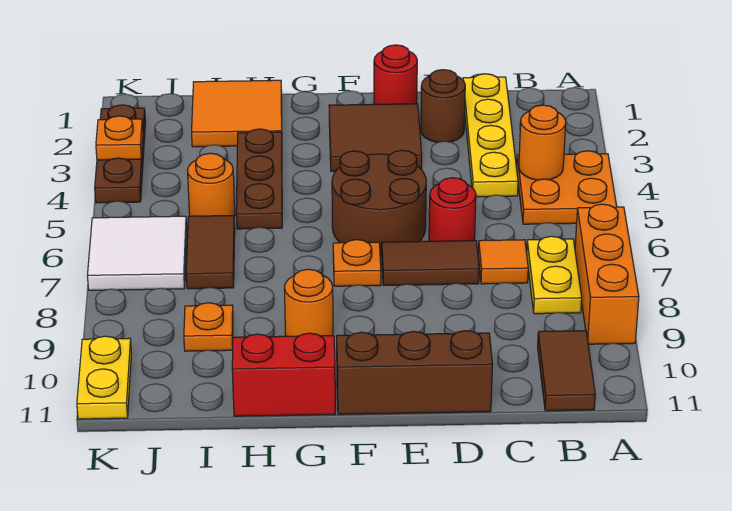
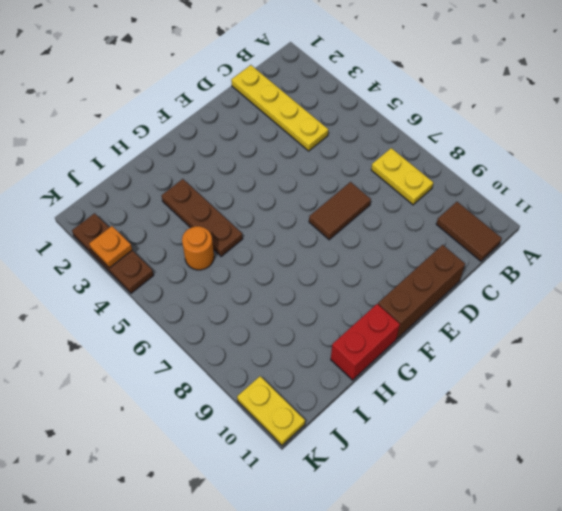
none -> orange 2x2 plate [517,151,617,224]
none -> orange 1x3 brick [575,204,639,344]
none -> orange 1x1 tile [478,240,528,284]

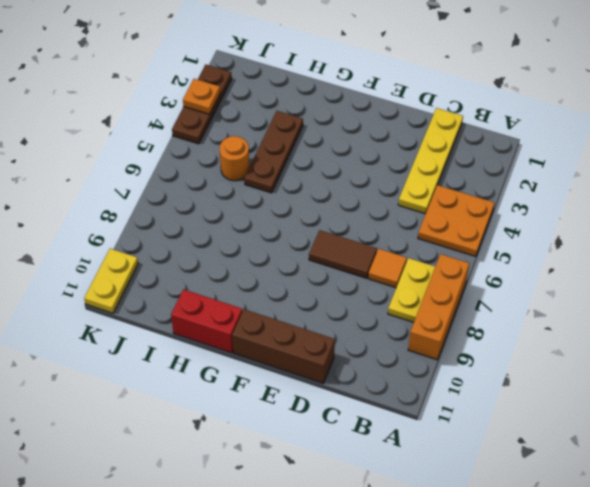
none -> brown 1x2 tile [538,331,595,411]
none -> brown 1x1 round brick [421,70,465,142]
none -> red 1x1 round brick [429,178,476,241]

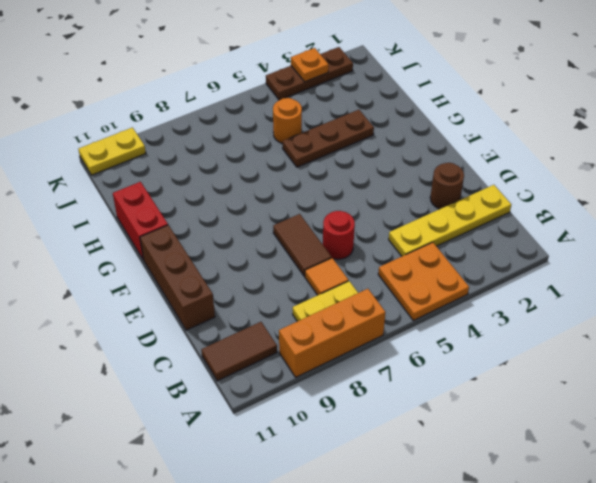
none -> red 1x1 round brick [374,45,417,104]
none -> brown 2x2 tile [329,104,422,171]
none -> brown 2x2 round brick [332,150,426,256]

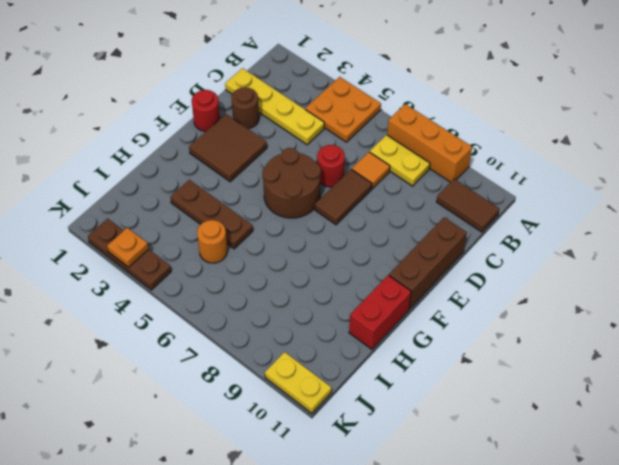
none -> orange 1x1 plate [333,240,381,286]
none -> orange 1x1 round brick [284,269,333,336]
none -> orange 2x2 tile [192,80,282,147]

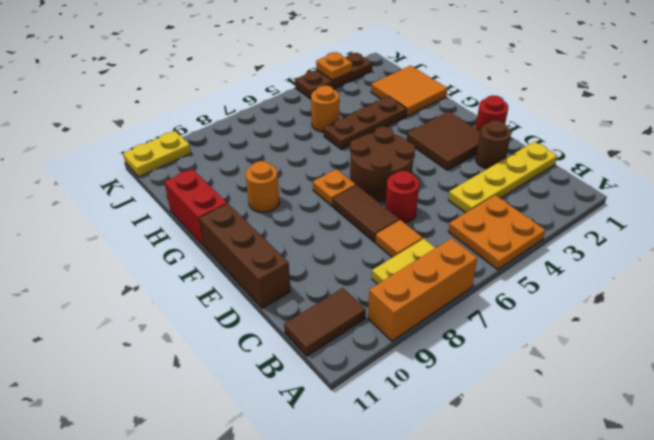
none -> brown 1x2 tile [186,215,235,289]
none -> orange 1x1 plate [184,303,233,351]
none -> white 2x2 tile [87,216,187,290]

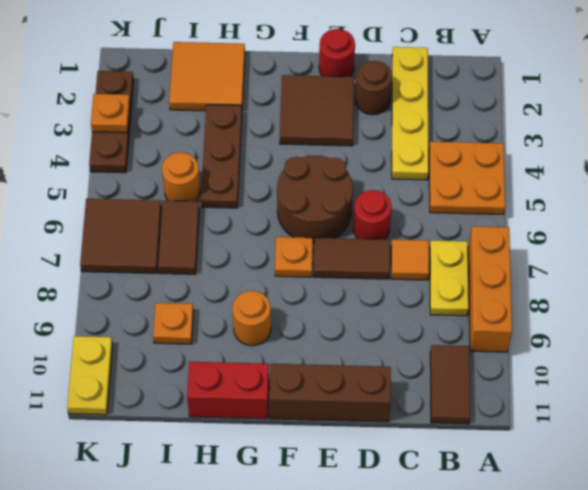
brown 2x2 tile [80,199,161,273] -> white 2x2 tile [87,216,187,290]
none -> orange 1x1 round brick [519,105,566,180]

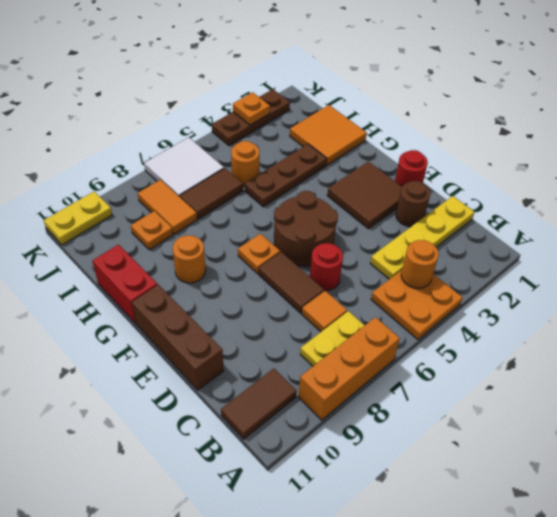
orange 1x2 tile [138,180,197,234] -> none

